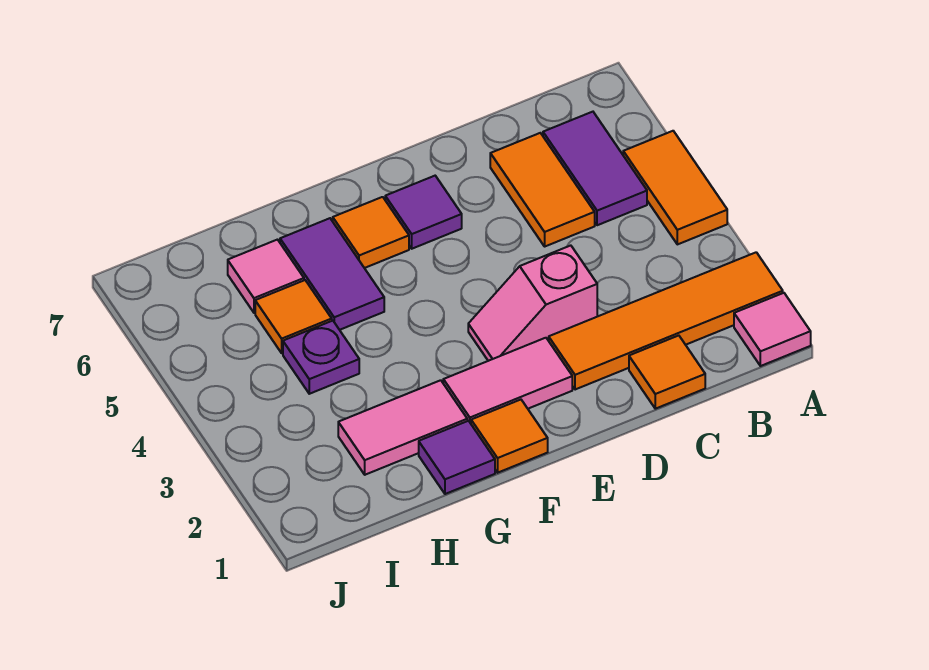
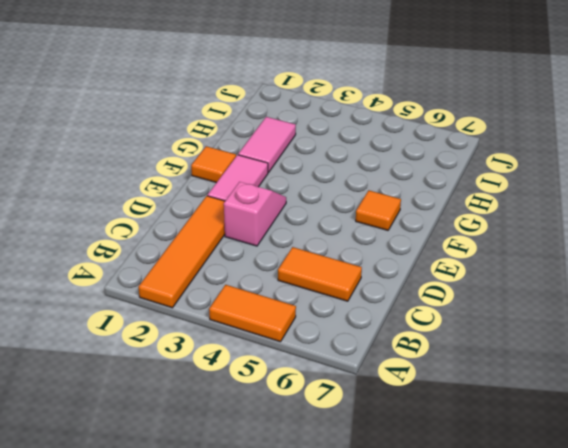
none -> pink 1x1 tile [734,293,811,366]
none -> purple 1x2 tile [543,112,647,225]
none -> orange 1x1 tile [629,336,705,409]

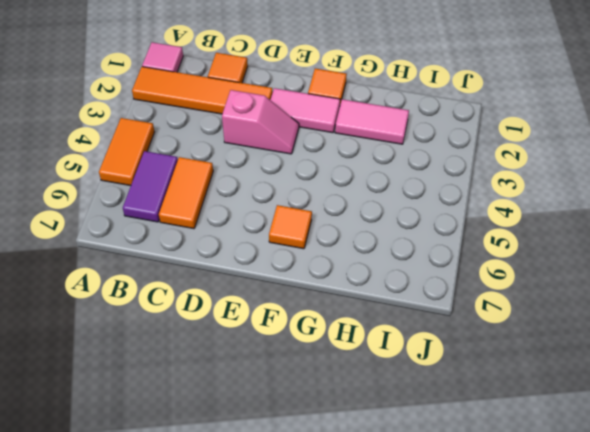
none -> purple 1x1 tile [385,176,462,249]
none -> purple 1x1 tile [419,421,495,494]
none -> purple 1x2 tile [280,218,384,330]

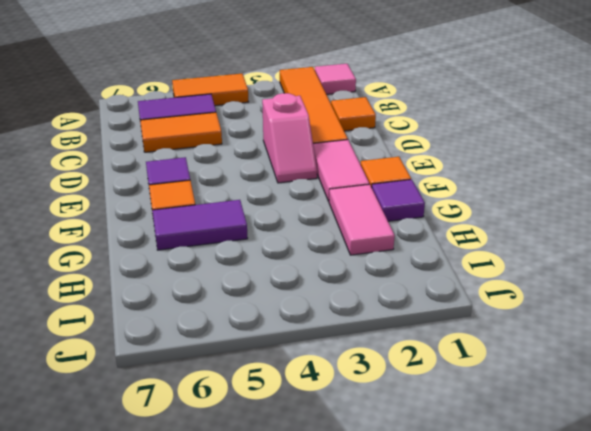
none -> purple 1x1 plate [283,321,359,394]
none -> orange 1x1 tile [255,280,332,353]
none -> pink 1x1 tile [228,240,304,313]

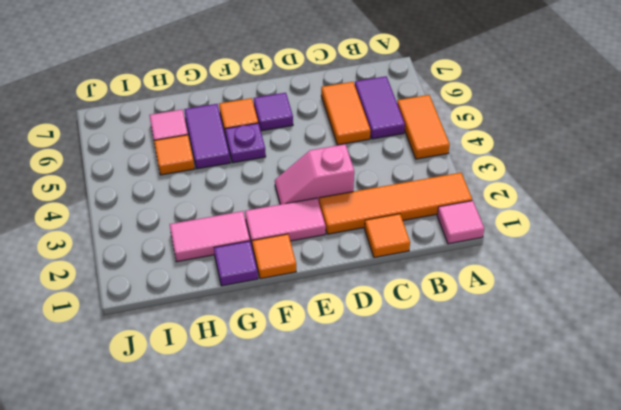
purple 1x1 plate [225,123,266,163] -> purple 1x1 plate moved to [283,321,359,394]

